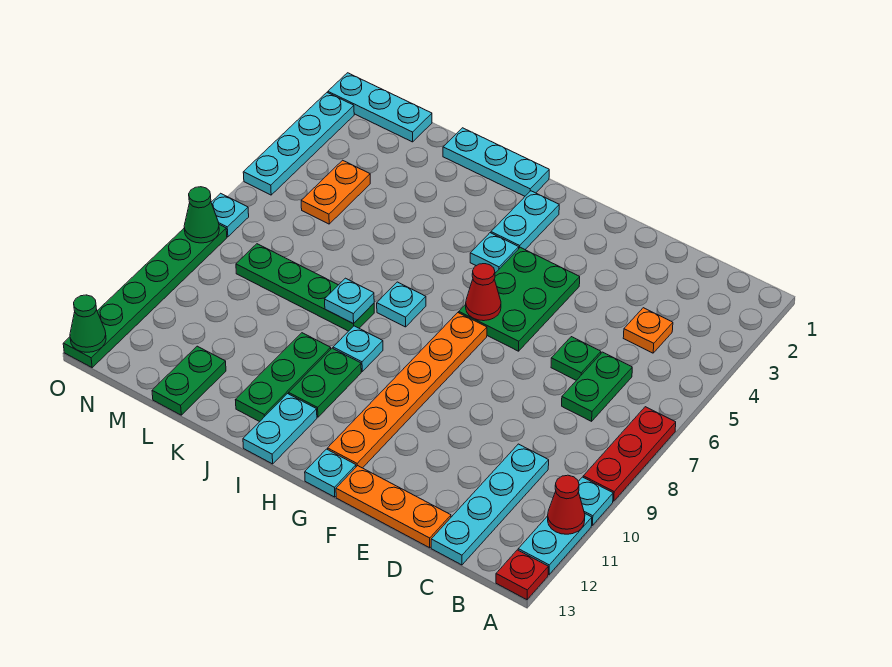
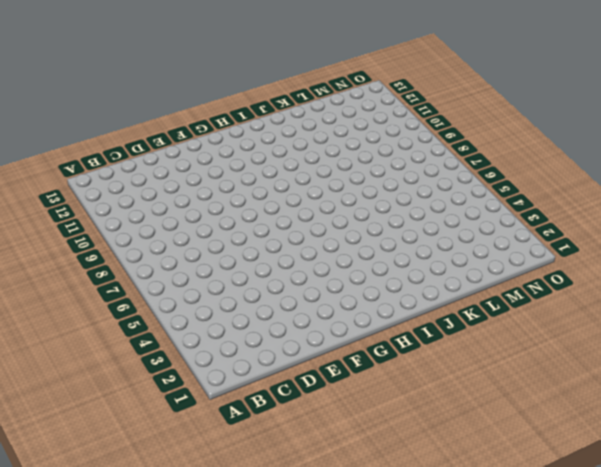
none -> red 1x3 plate [583,407,676,501]
none -> cyan 1x1 plate [578,477,613,525]
none -> cyan 1x2 plate [518,514,592,575]
none -> red 1x1 plate [496,550,548,600]

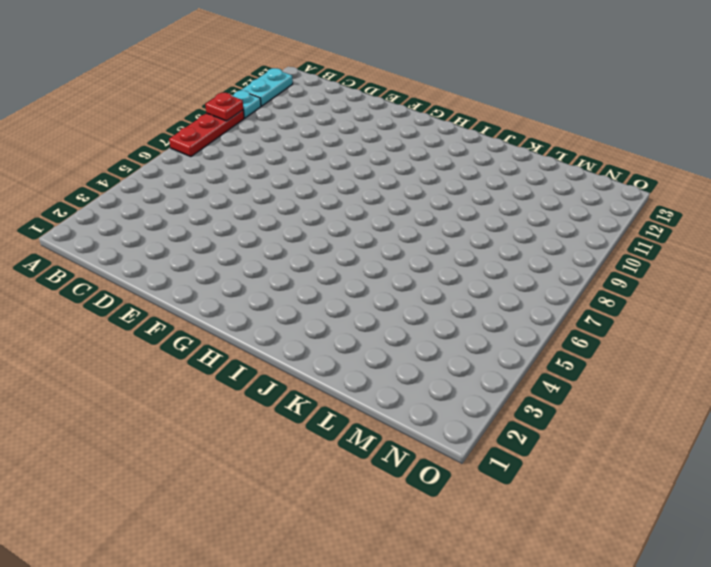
red 1x1 plate [205,93,243,121] -> red 1x1 plate moved to [496,550,548,600]
none -> orange 1x1 plate [623,308,673,353]
none -> green 1x2 plate [562,352,632,421]
none -> cyan 1x4 plate [431,444,549,565]
none -> green 1x1 plate [551,337,601,380]

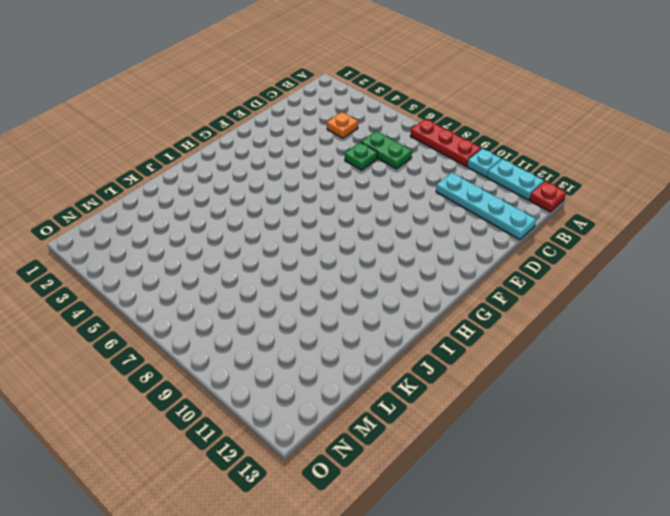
none -> orange 1x3 plate [336,466,451,548]
none -> green 2x3 plate [459,247,580,351]
none -> orange 1x6 plate [328,313,487,468]
none -> cyan 1x1 plate [305,449,356,497]

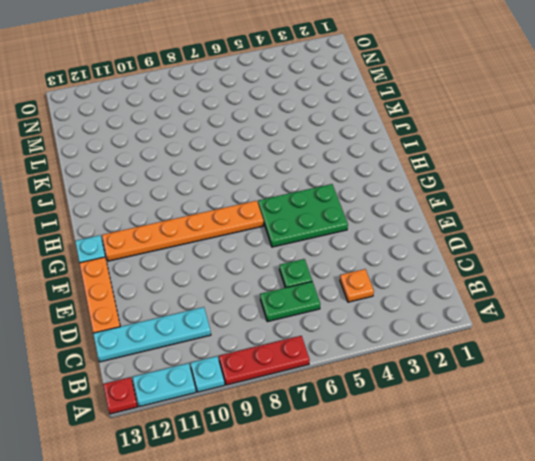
none -> cyan 1x2 plate [491,191,559,249]
none -> cyan 1x1 plate [470,233,519,273]
none -> cyan 1x3 plate [443,128,549,196]
none -> cyan 1x1 plate [377,282,426,327]

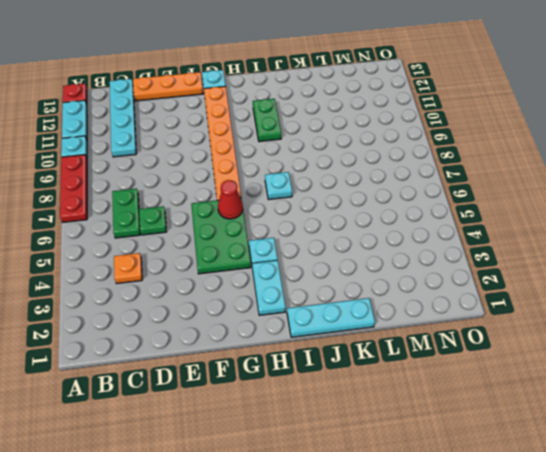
none -> cyan 1x1 plate [333,326,383,371]
none -> cyan 1x2 plate [243,394,317,464]
none -> green 1x4 plate [236,244,374,331]
none -> green 1x3 plate [236,333,331,422]

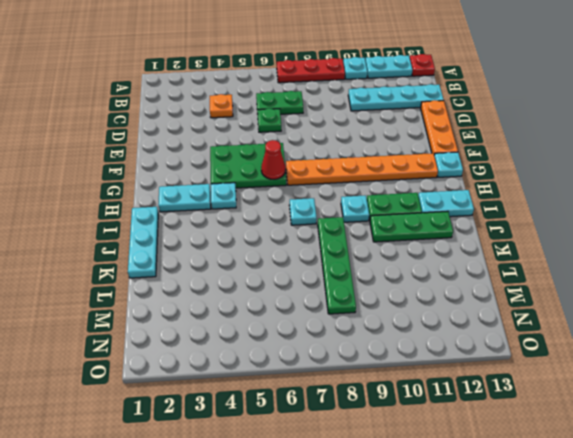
none -> green 1x2 plate [152,346,226,415]
none -> cyan 1x3 plate [328,73,432,142]
none -> orange 1x2 plate [301,160,370,224]
none -> cyan 1x4 plate [243,93,354,195]

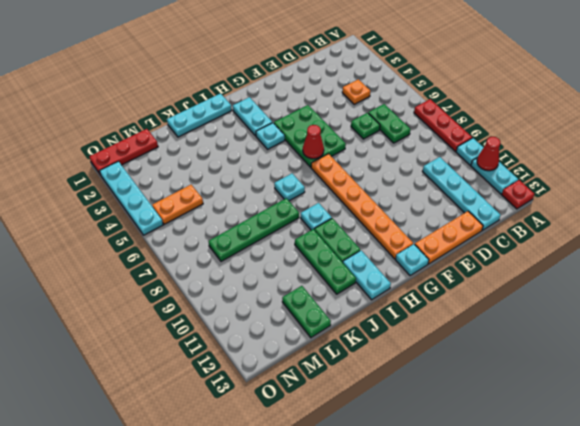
red 1x3 plate [89,129,158,174] -> cyan 1x3 plate [328,73,432,142]
orange 1x2 plate [152,185,203,224] -> orange 1x2 plate turned to [301,160,370,224]
none -> cyan 1x1 plate [211,193,249,237]
none -> green 1x6 plate [63,225,227,368]
none -> cyan 1x1 plate [325,278,374,324]
none -> green 1x1 cone [184,187,219,243]

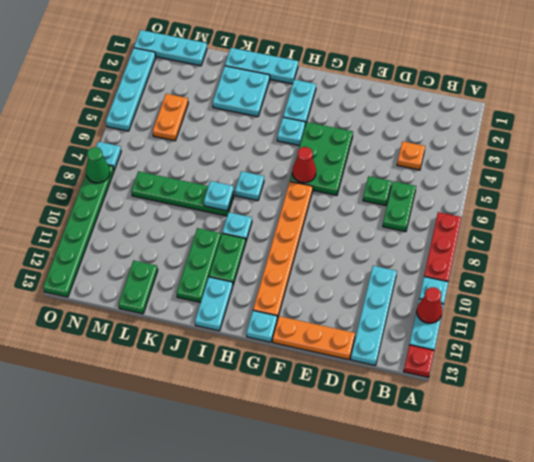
cyan 2x2 plate [213,66,270,117] -> none
none -> green 1x1 cone [70,295,106,352]

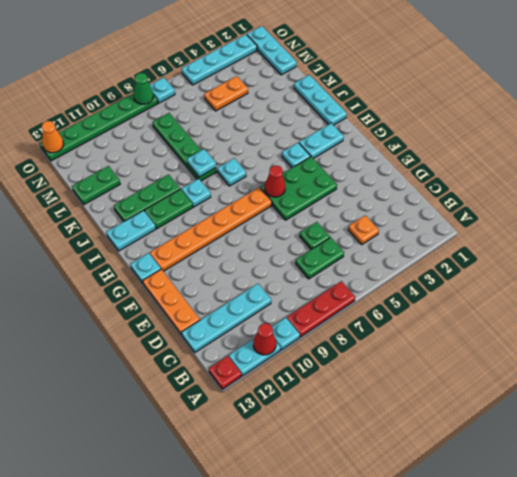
orange 1x1 cone [42,121,64,153] -> green 1x1 cone [70,295,106,352]

